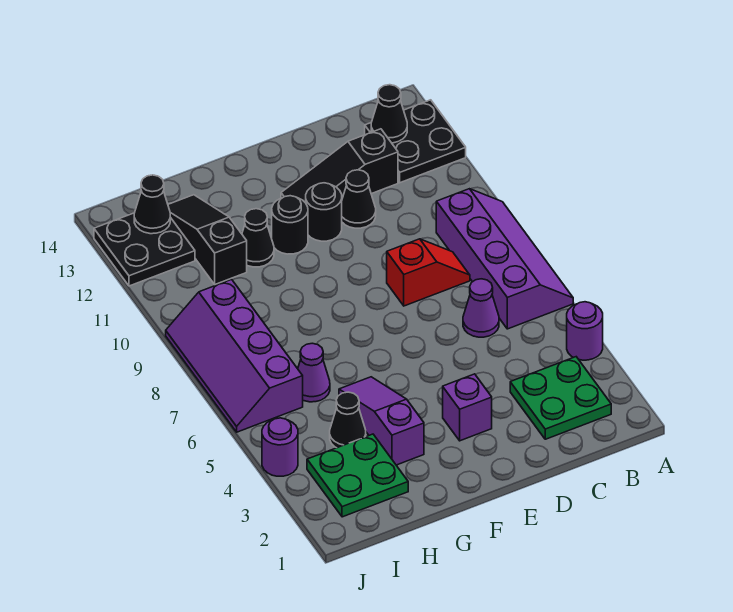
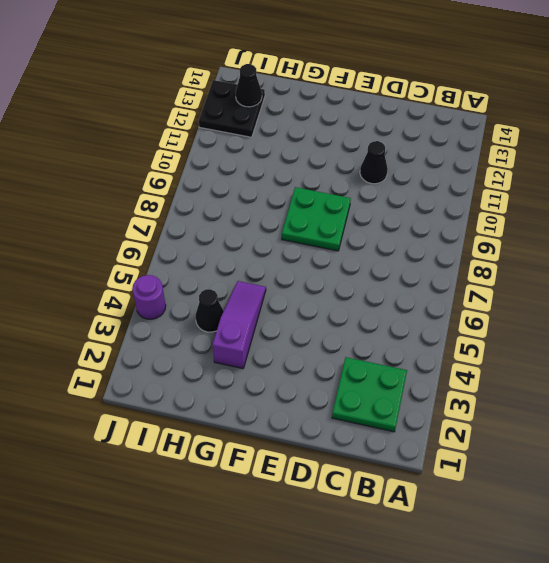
green 2x2 plate [282,187,351,251] -> green 2x2 plate moved to [307,434,408,517]
none -> purple 1x1 round brick [567,302,603,360]
none -> purple 2x4 slope [436,189,573,329]
none -> black 2x2 plate [365,100,466,183]

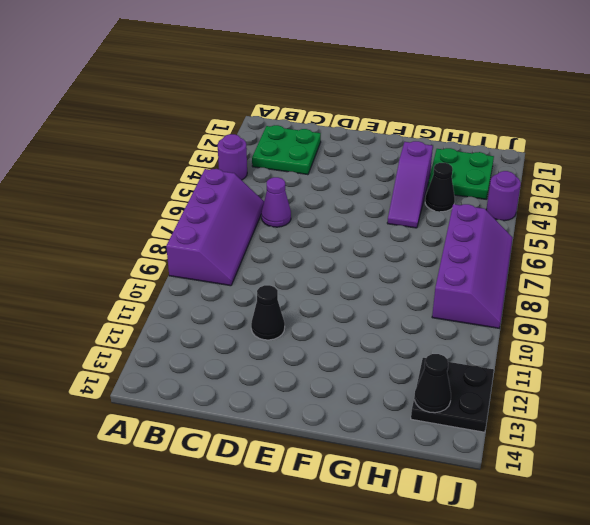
purple 2x4 slope [166,169,264,286] -> purple 2x4 slope turned to [436,189,573,329]
none -> black 2x2 plate [365,100,466,183]
none -> red 1x2 slope [387,239,470,306]
none -> black 1x3 slope [281,129,398,203]

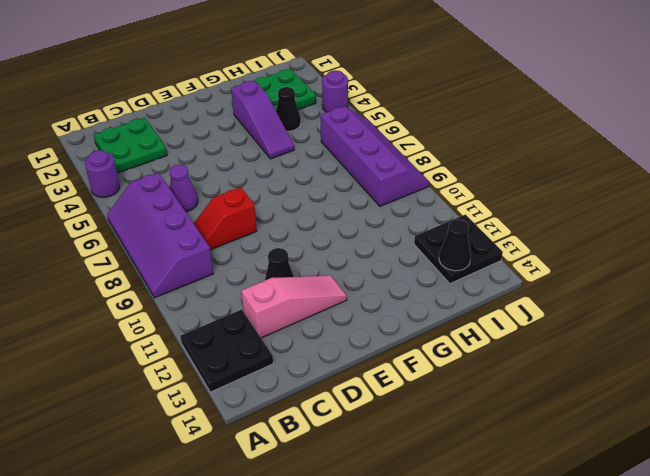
pink 1x3 slope [241,275,347,338] -> black 1x3 slope [281,129,398,203]
none -> purple 1x1 brick [443,374,492,441]
none -> black 1x1 round brick [306,183,342,241]
none -> black 1x1 round brick [272,196,308,254]

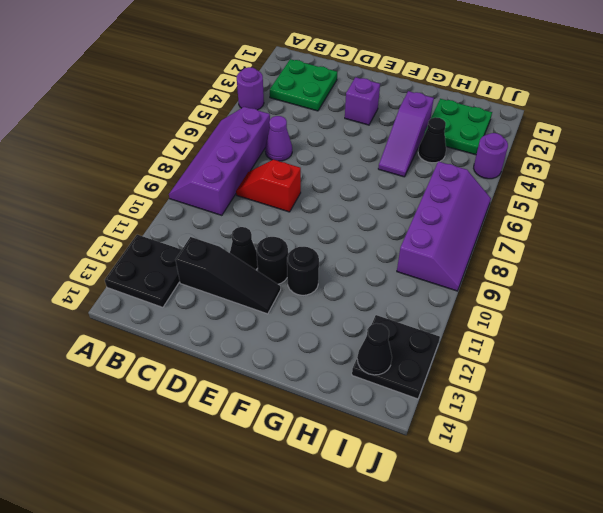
none -> black 1x1 cone [242,209,274,267]
none -> purple 1x1 cone [298,343,330,402]
none -> black 1x3 slope [168,195,247,284]

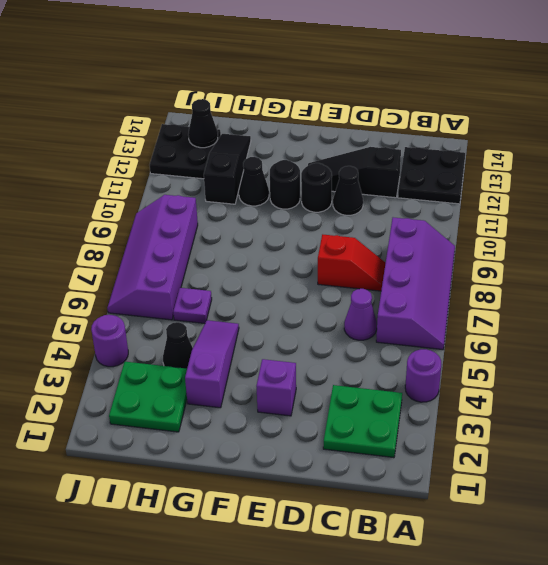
purple 1x1 plate [173,288,212,324] -> purple 1x1 cone [298,343,330,402]
none -> black 1x1 cone [371,85,407,143]

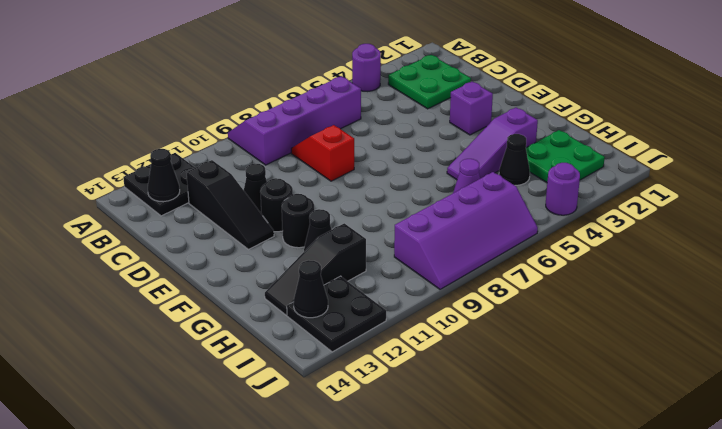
none -> purple 1x1 cone [463,279,499,337]

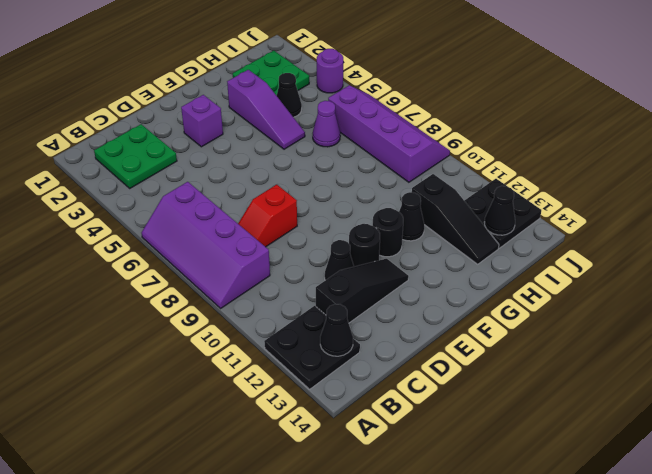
none -> purple 1x1 round brick [567,302,603,360]
none -> purple 1x1 cone [463,279,499,337]

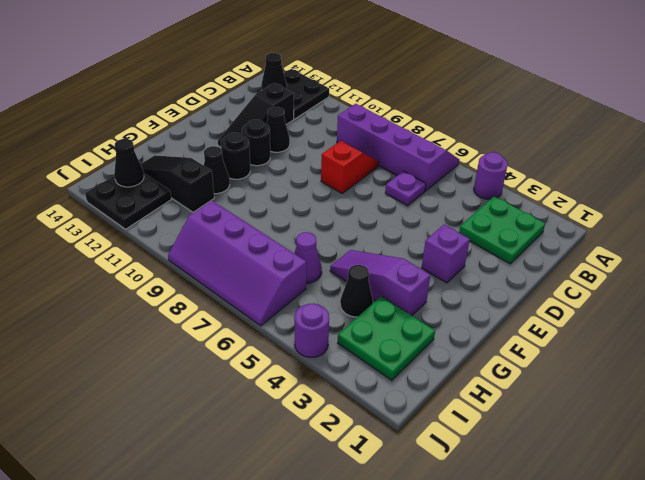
purple 1x1 plate [385,171,426,206] -> purple 1x1 cone [463,279,499,337]

